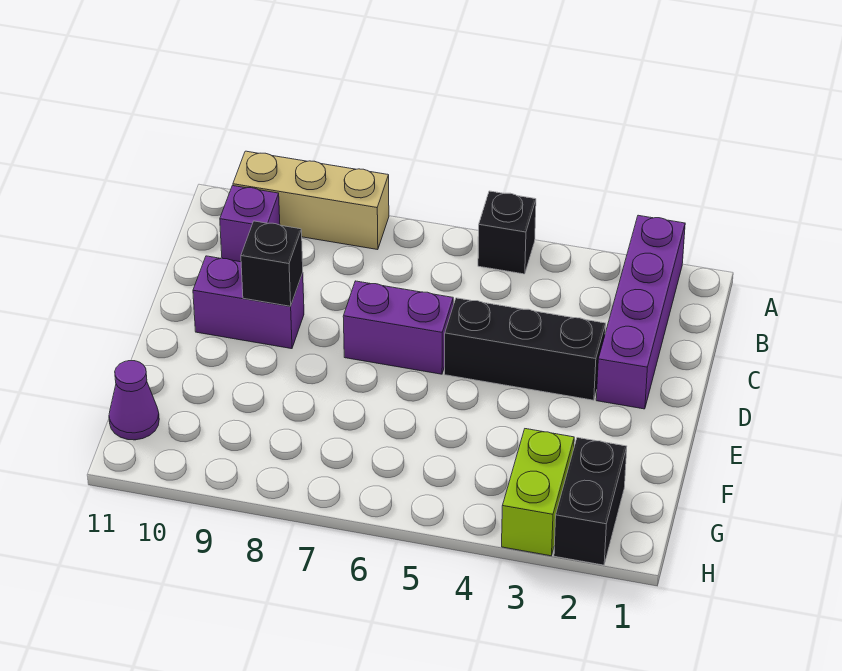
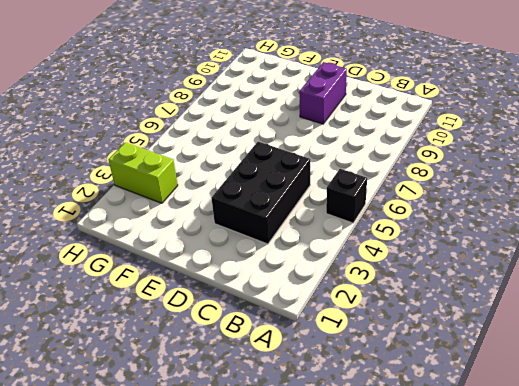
black 2x3 brick [211,142,310,244] -> black 1x3 brick [445,298,606,400]
none -> purple 1x4 brick [596,215,685,409]
none -> tan 1x3 brick [233,151,389,250]

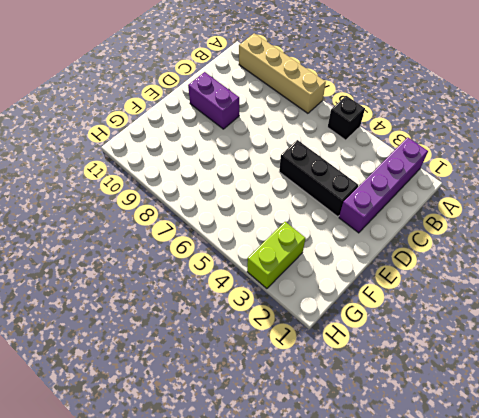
tan 1x4 brick [239,33,326,113] -> tan 1x3 brick [233,151,389,250]
none -> purple 1x1 brick [220,186,280,262]
none -> purple 1x2 brick [343,281,453,374]

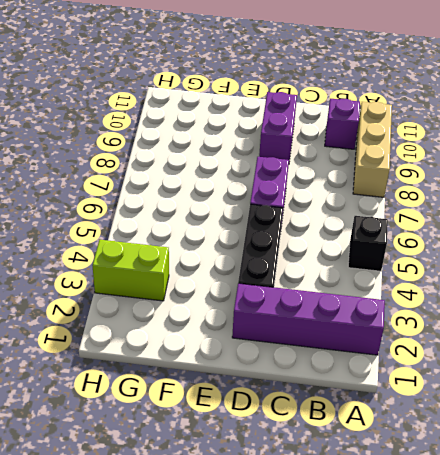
none -> black 1x2 brick [554,438,627,565]
none -> purple 1x1 cone [109,361,159,440]

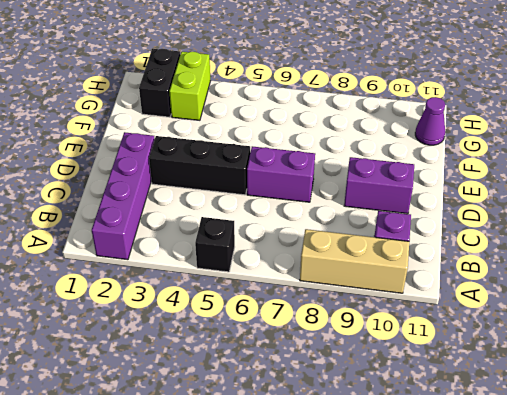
none -> black 1x1 brick [241,221,303,306]

